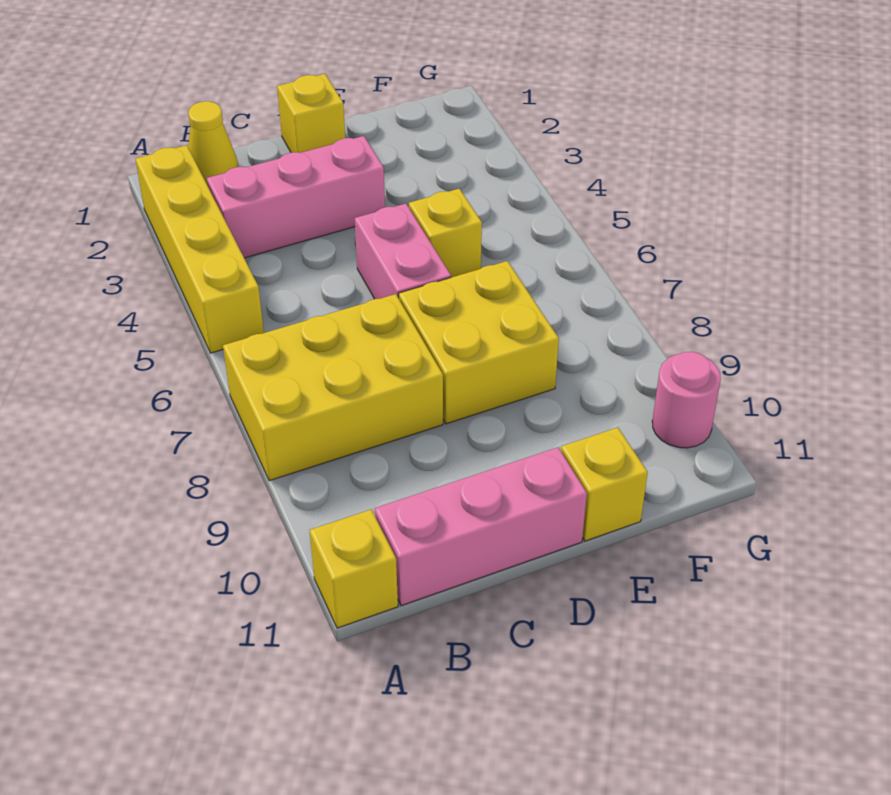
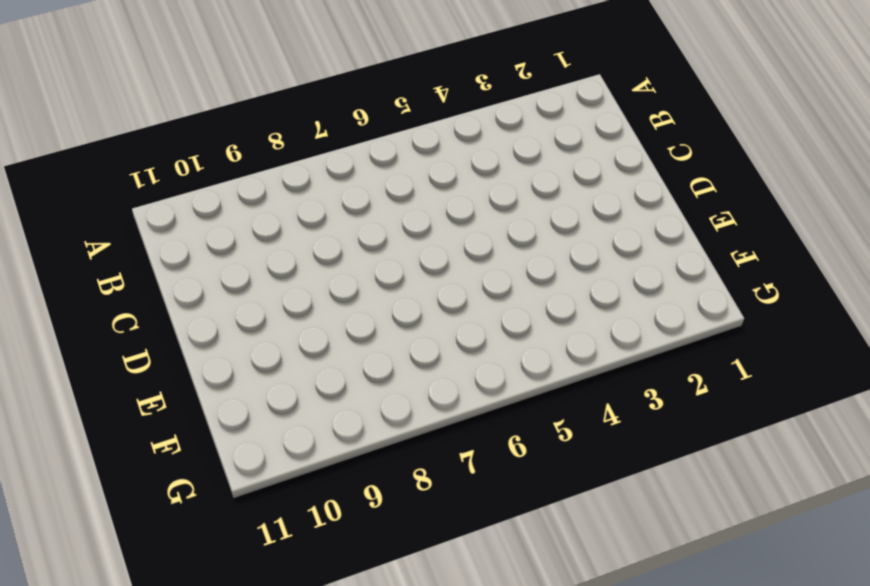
none -> yellow 1x4 brick [135,145,264,353]
none -> yellow 2x3 brick [223,294,443,481]
none -> yellow 1x1 brick [310,510,398,628]

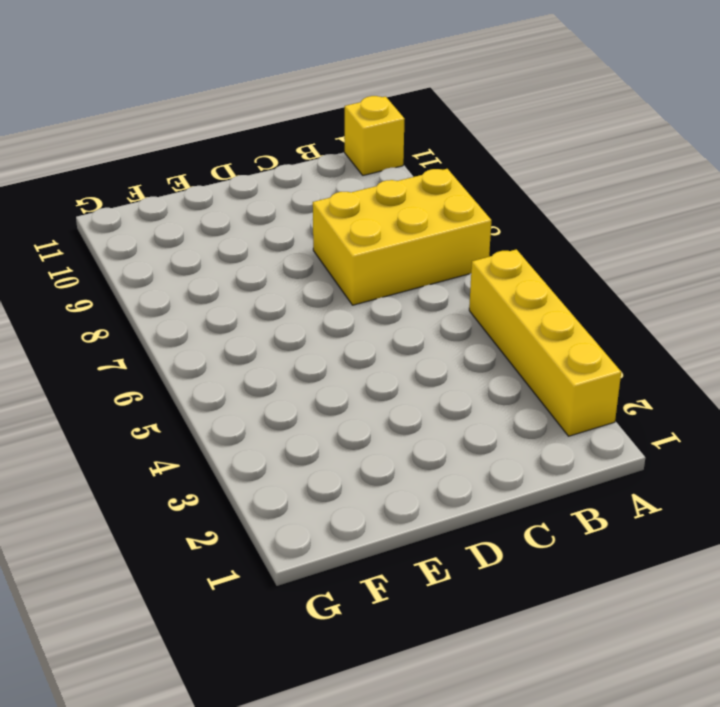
none -> yellow 1x1 cone [188,101,238,184]
none -> pink 1x3 brick [207,136,385,258]
none -> pink 1x3 brick [375,447,587,606]

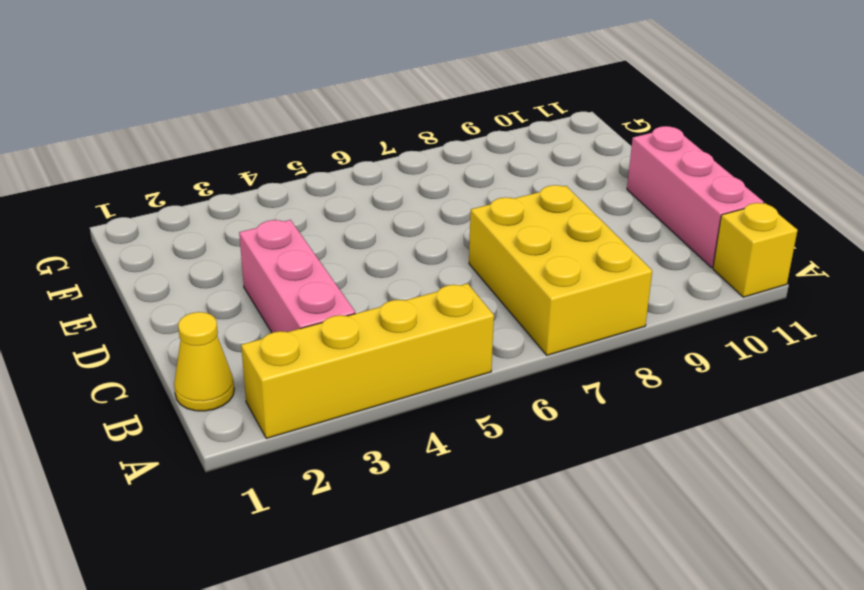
none -> yellow 1x1 brick [277,74,345,153]
none -> pink 1x2 brick [355,204,451,299]
none -> yellow 2x2 brick [399,261,559,424]

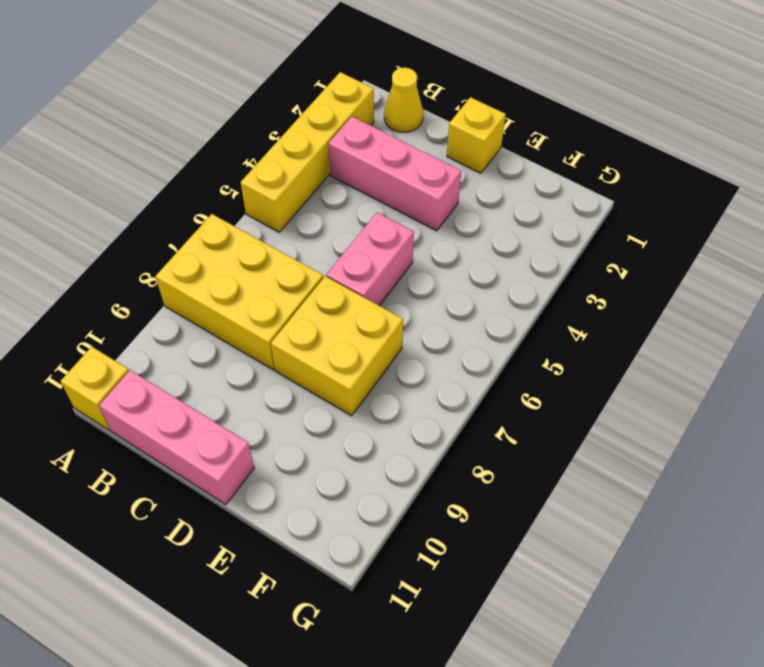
none -> yellow 1x1 brick [409,189,482,277]
none -> yellow 1x1 brick [561,428,648,541]
none -> pink 1x1 round brick [652,352,721,448]

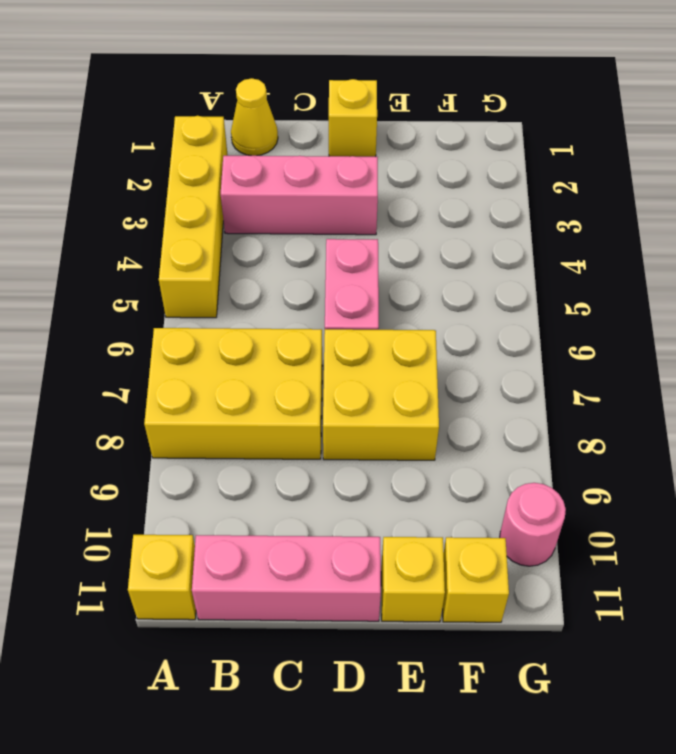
yellow 1x1 brick [443,537,509,622] -> yellow 1x1 brick moved to [409,189,482,277]

